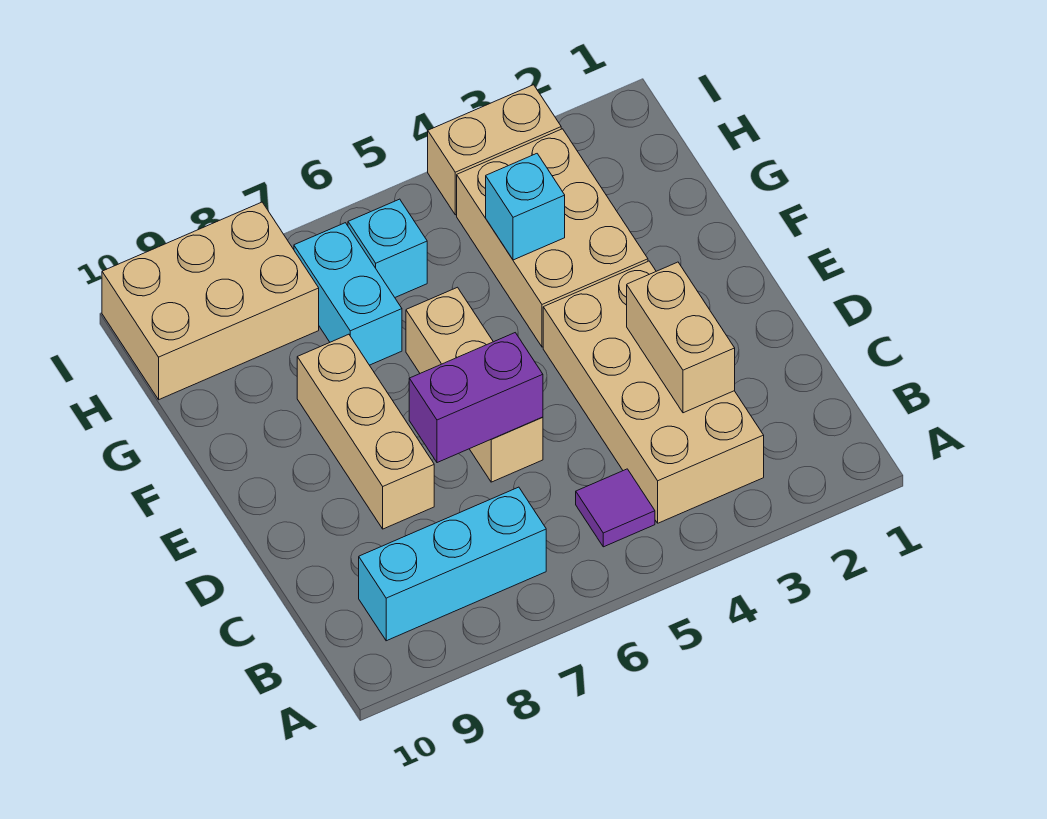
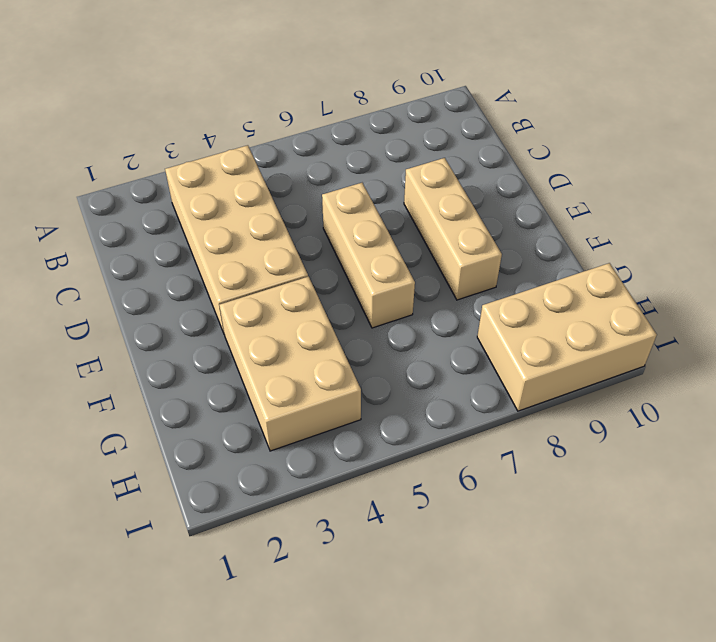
none -> purple 1x1 tile [576,469,655,547]
none -> cyan 1x3 brick [359,487,546,641]
none -> cyan 1x2 brick [294,223,402,365]

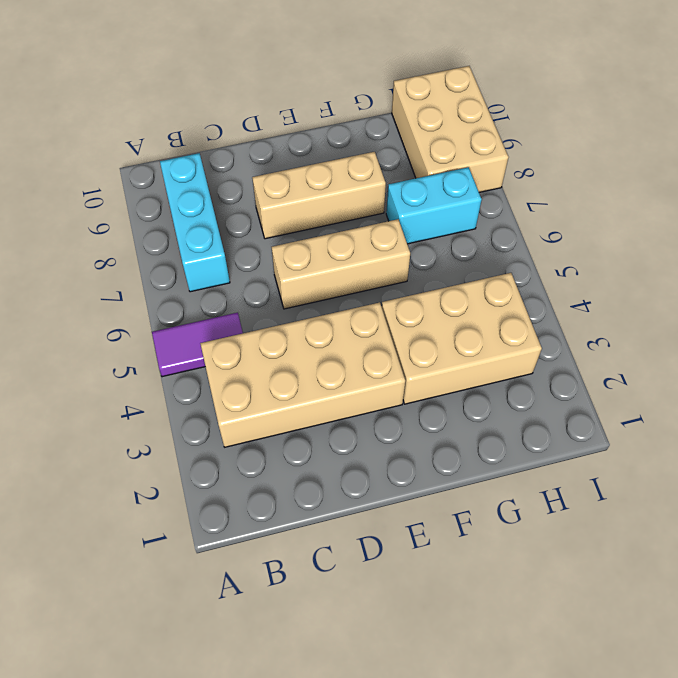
purple 1x2 tile [152,313,243,377] -> purple 1x1 tile [576,469,655,547]
none -> cyan 1x1 brick [348,199,427,297]
none -> tan 1x2 brick [428,85,561,215]
none -> tan 1x2 brick [627,262,735,413]

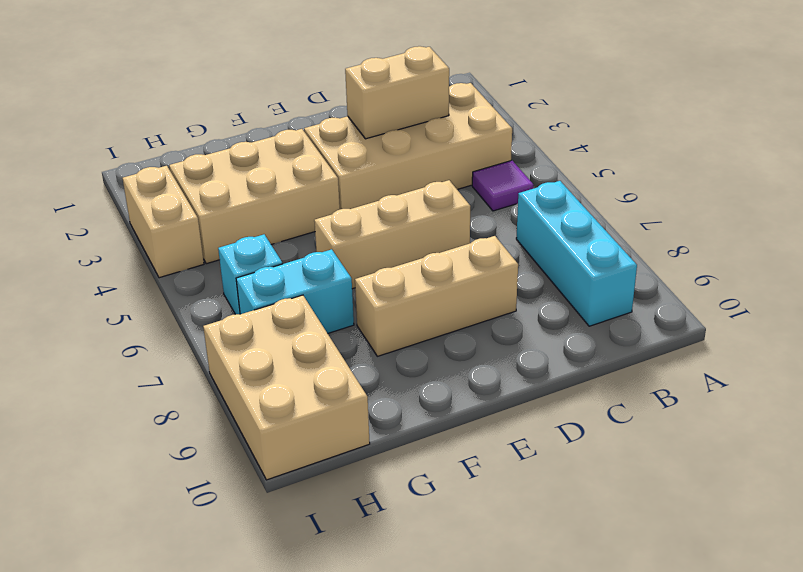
none -> purple 1x2 brick [409,333,543,463]
none -> cyan 1x1 brick [486,154,565,260]

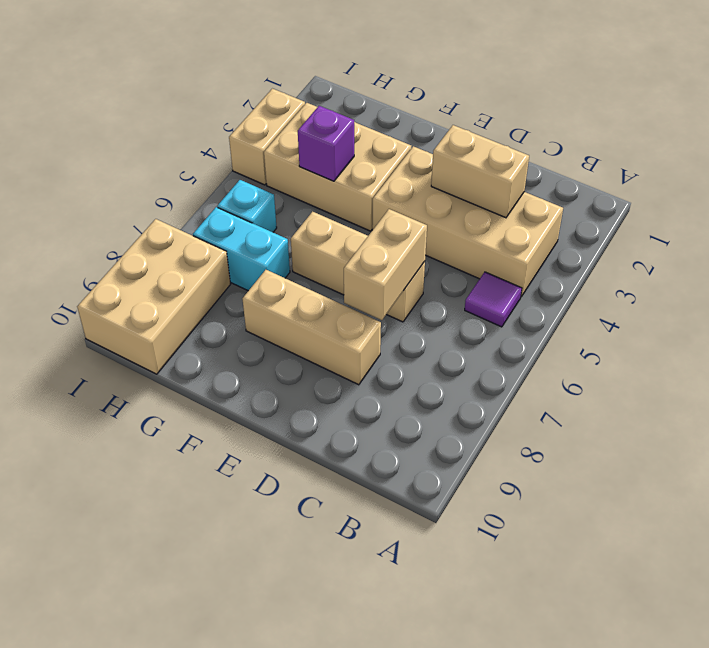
tan 1x2 brick [344,209,427,320] -> purple 1x2 brick [409,333,543,463]
purple 1x1 brick [298,106,354,181] -> cyan 1x1 brick [486,154,565,260]
none -> cyan 1x3 brick [359,487,546,641]

